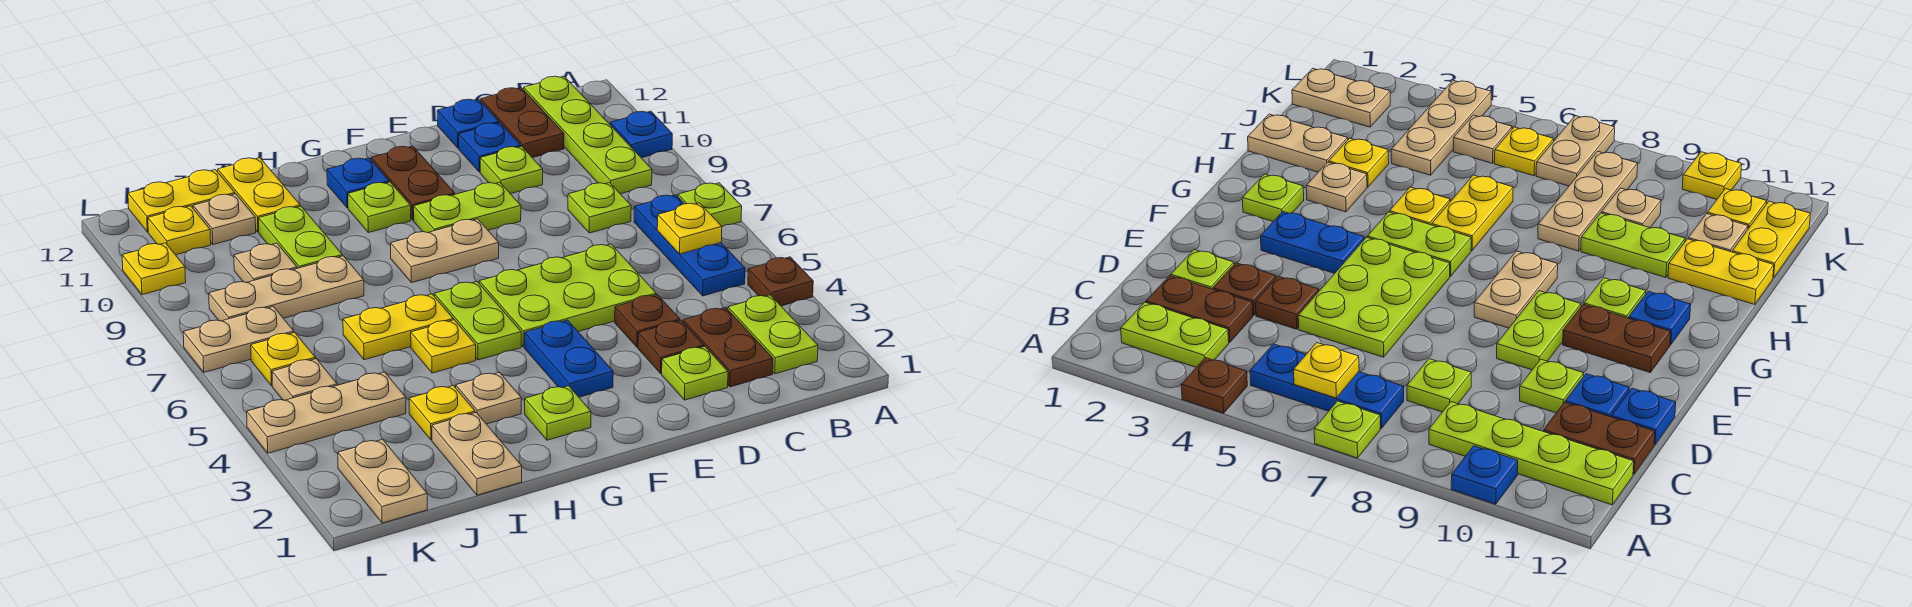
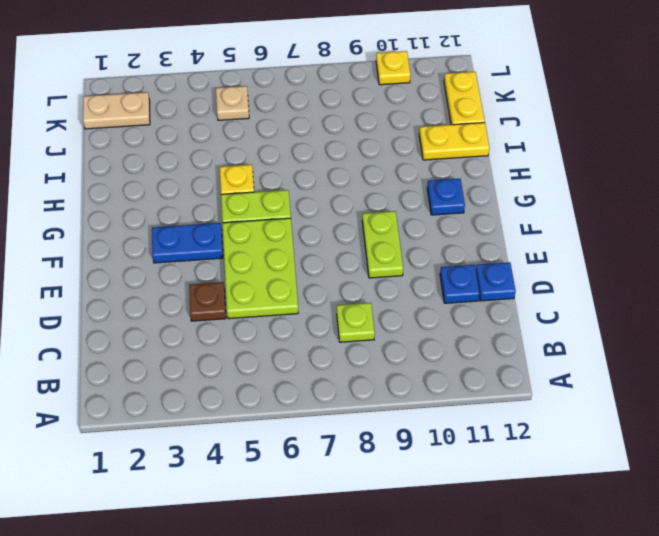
none -> brown 1x1 plate [748,257,813,306]
none -> lime 1x1 plate [678,183,742,227]
none -> blue 1x1 plate [610,111,672,158]
none -> lime 1x2 plate [728,295,818,374]

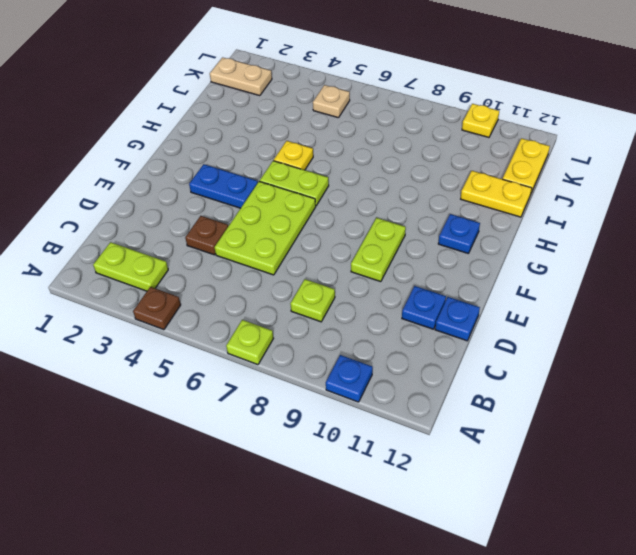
none -> blue 1x3 plate [634,195,745,296]
none -> lime 1x4 plate [524,76,652,194]
none -> brown 1x2 plate [683,308,773,387]
none -> brown 1x2 plate [481,88,564,158]

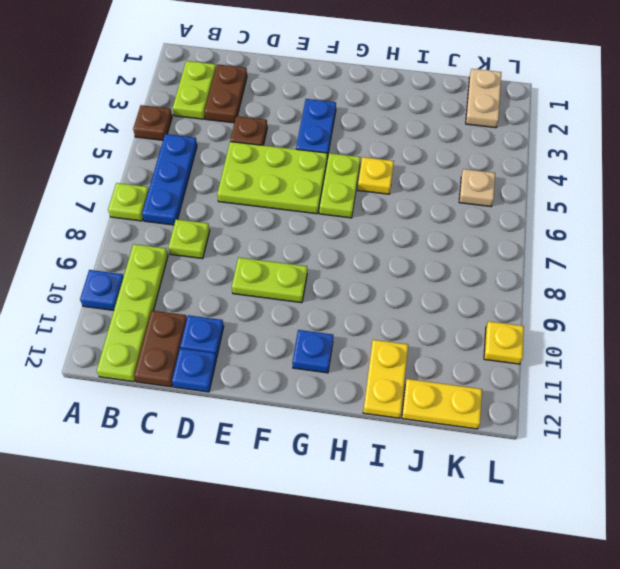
none -> lime 1x1 plate [662,347,728,400]
none -> brown 1x1 plate [638,320,704,373]
none -> lime 1x1 plate [480,146,543,194]
none -> tan 1x2 plate [391,219,499,283]

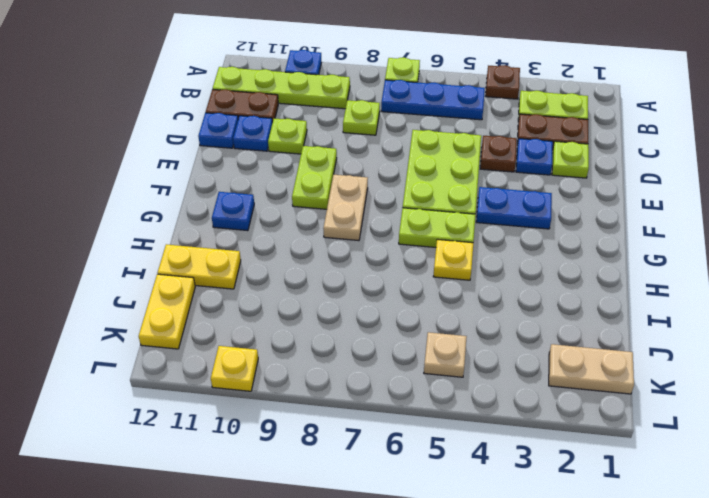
blue 1x1 plate [516,138,553,175] -> brown 1x1 plate [638,320,704,373]
none -> brown 1x2 plate [371,146,455,220]
none -> lime 1x1 plate [525,386,591,440]
none -> lime 1x1 plate [348,182,411,233]
none -> tan 1x1 plate [456,372,521,424]

